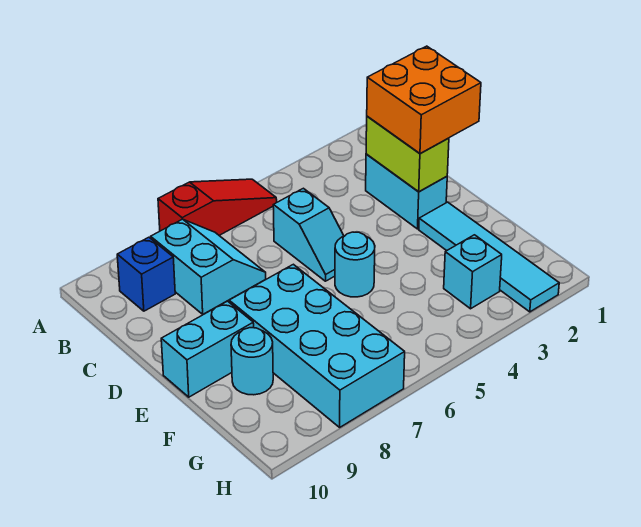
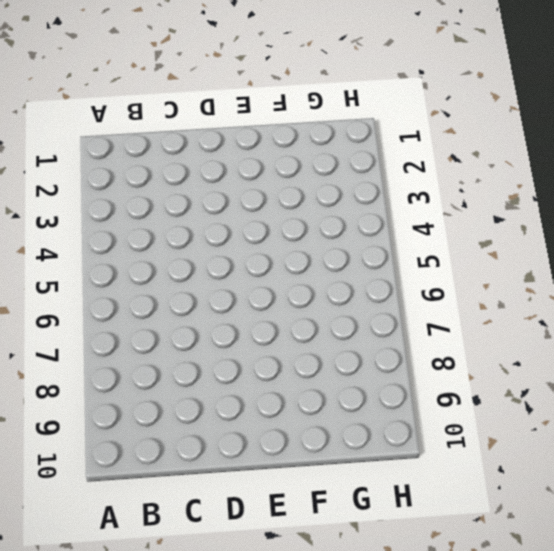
none -> red 1x3 slope [158,179,277,235]
none -> cyan 2x2 slope [151,219,266,314]
none -> blue 1x1 brick [117,237,175,311]

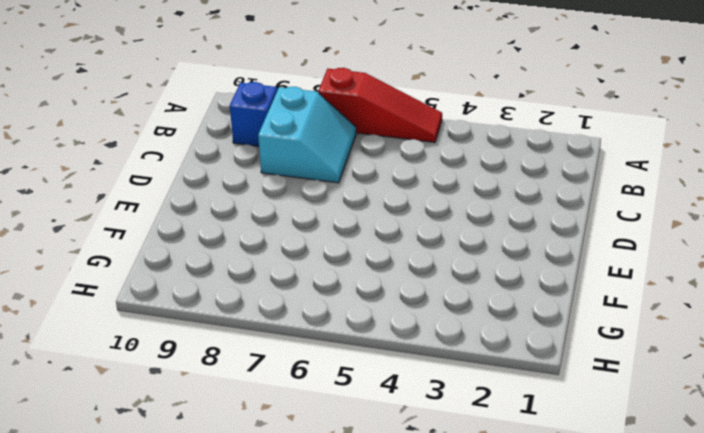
none -> cyan 1x2 brick [366,154,447,229]
none -> cyan 1x2 slope [273,188,344,281]
none -> cyan 1x4 tile [419,202,559,312]

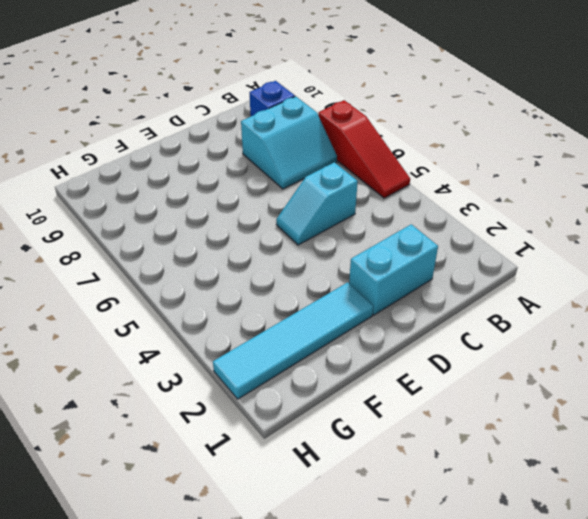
none -> cyan 1x1 round brick [335,232,375,297]
none -> cyan 2x4 brick [229,264,405,427]
none -> cyan 1x2 brick [161,301,254,397]

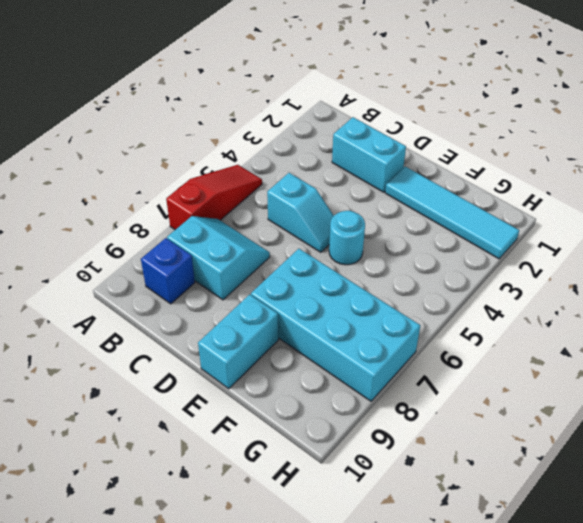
none -> cyan 1x1 round brick [231,328,273,395]
none -> cyan 1x1 brick [444,235,502,309]
none -> lime 1x2 brick [366,116,449,192]

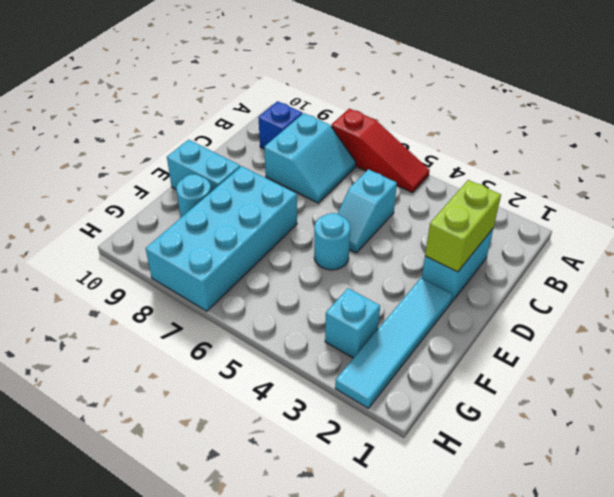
none -> orange 2x2 brick [367,46,481,153]

